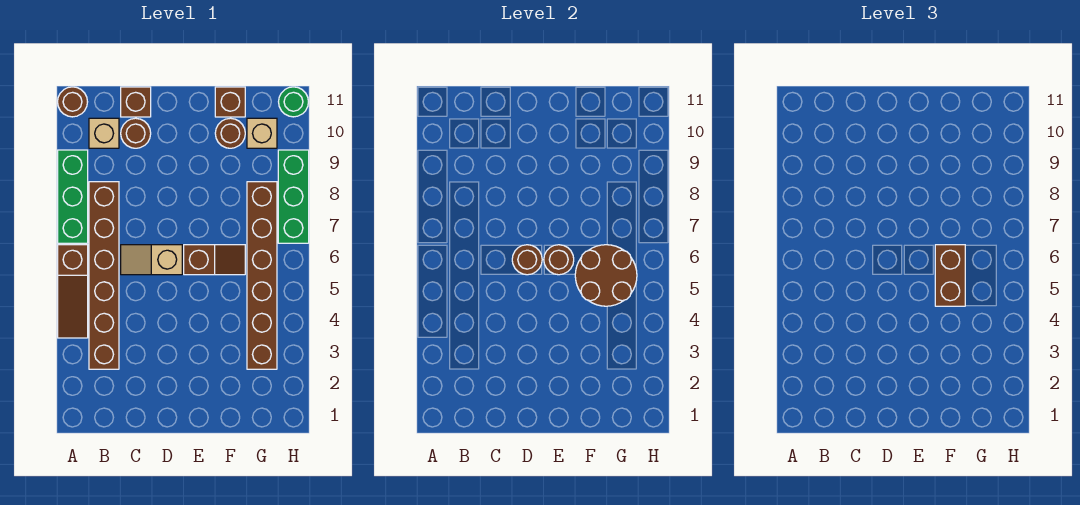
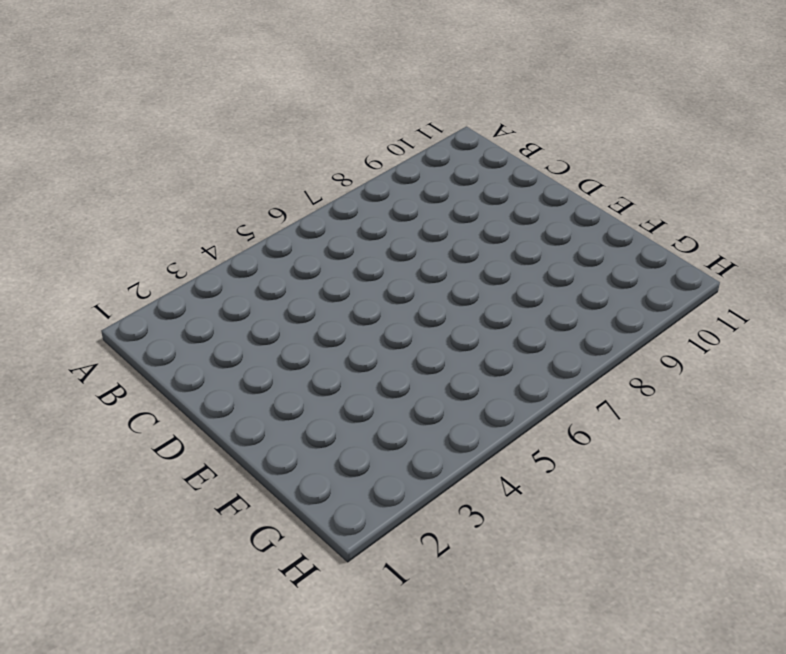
none -> brown 1x3 slope [58,245,88,338]
none -> green 1x3 brick [58,150,88,243]
none -> brown 1x1 round brick [58,87,87,117]

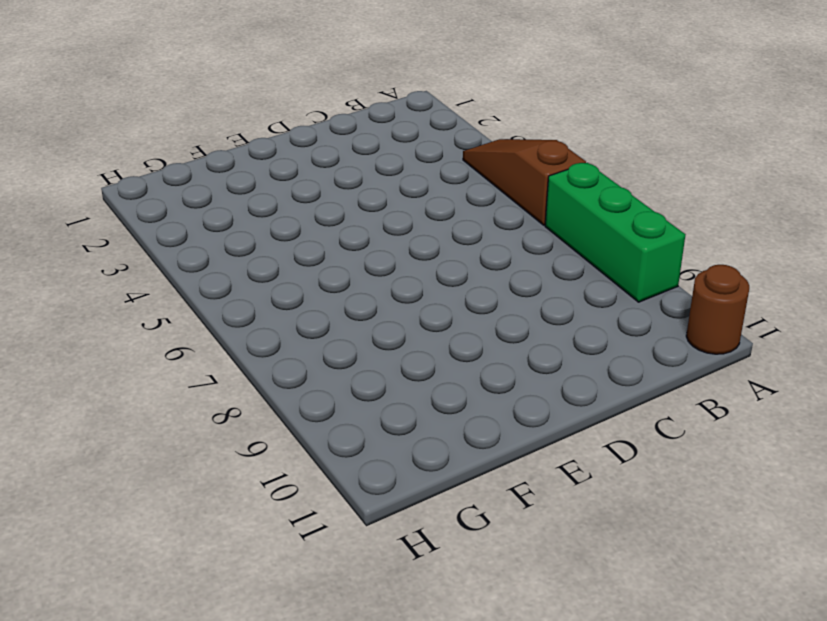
none -> brown 1x6 brick [89,182,119,369]
none -> tan 1x1 brick [89,118,119,148]
none -> tan 1x2 slope [121,245,182,275]

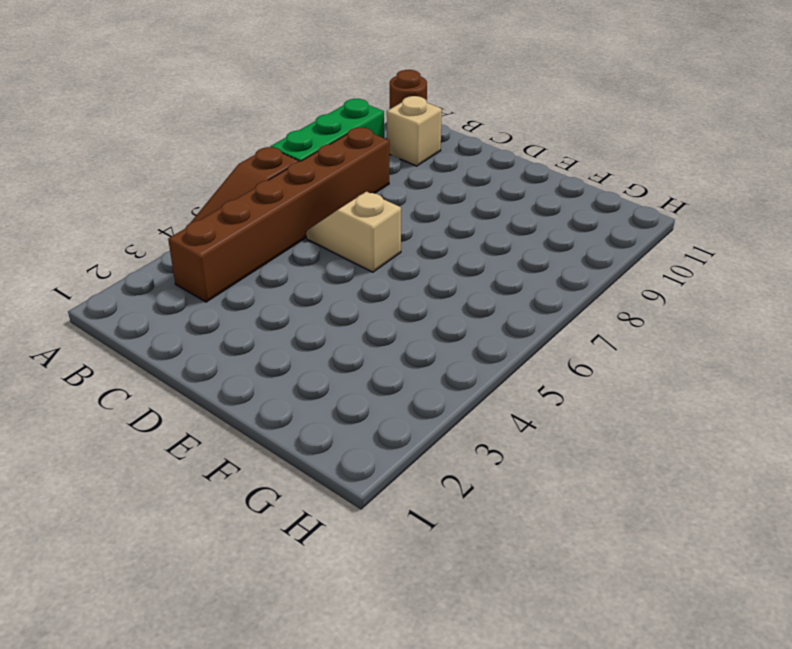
none -> brown 1x1 round brick [121,118,151,148]
none -> brown 1x1 brick [121,87,151,117]
none -> brown 1x2 slope [184,245,245,275]

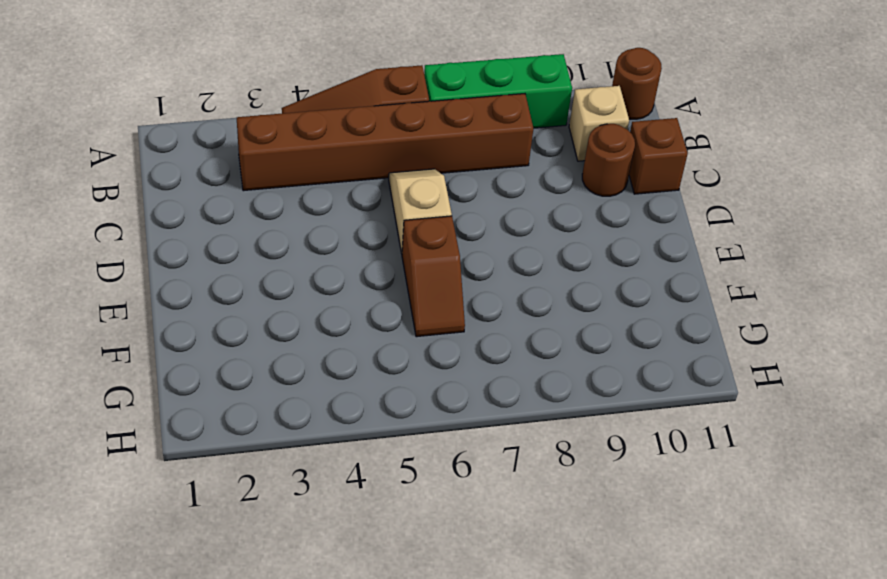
none -> brown 1x1 round brick [215,118,245,148]
none -> brown 1x1 brick [215,87,245,117]
none -> brown 1x6 brick [247,182,277,369]

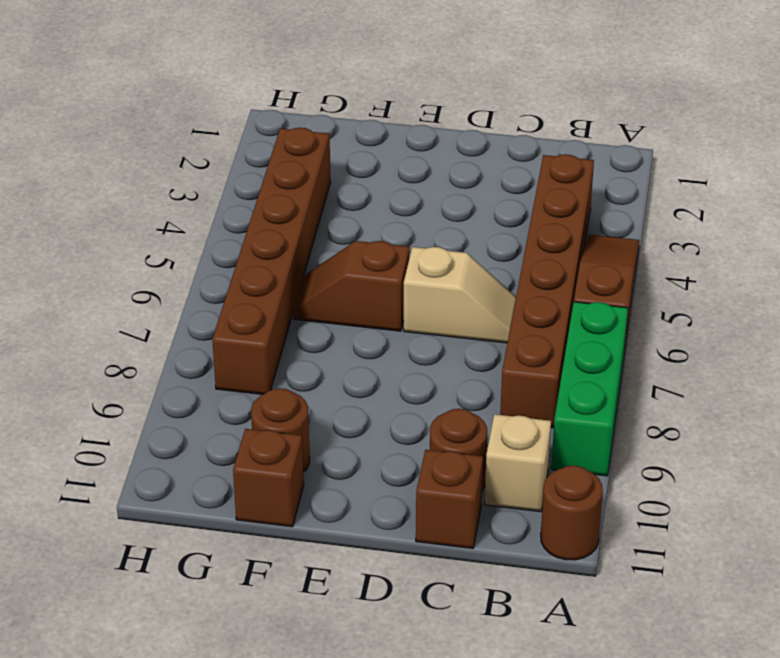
none -> tan 1x1 brick [247,118,277,148]
none -> green 1x3 brick [278,150,309,243]
none -> green 1x1 round brick [279,87,308,117]

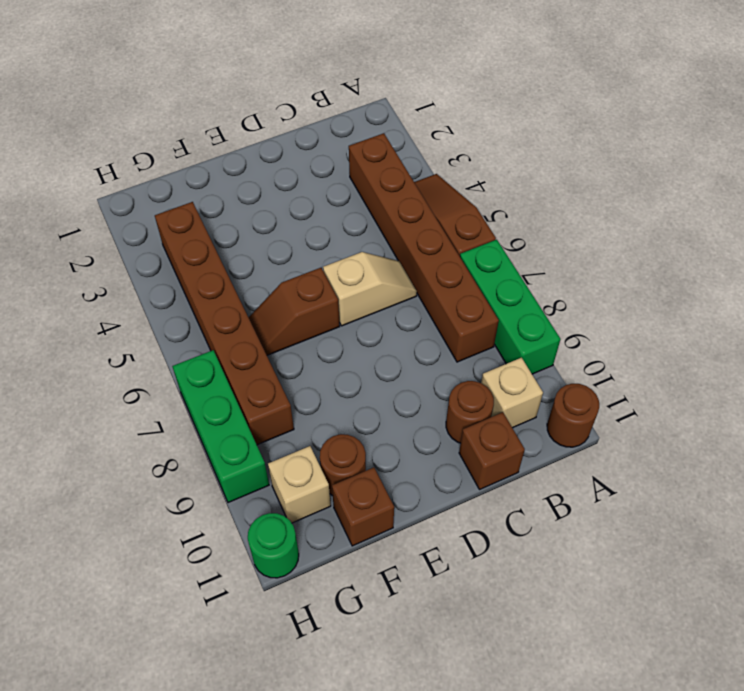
none -> brown 1x1 round brick [512,245,542,275]
none -> brown 1x1 round brick [544,245,574,275]
none -> brown 2x2 round brick [575,245,637,306]

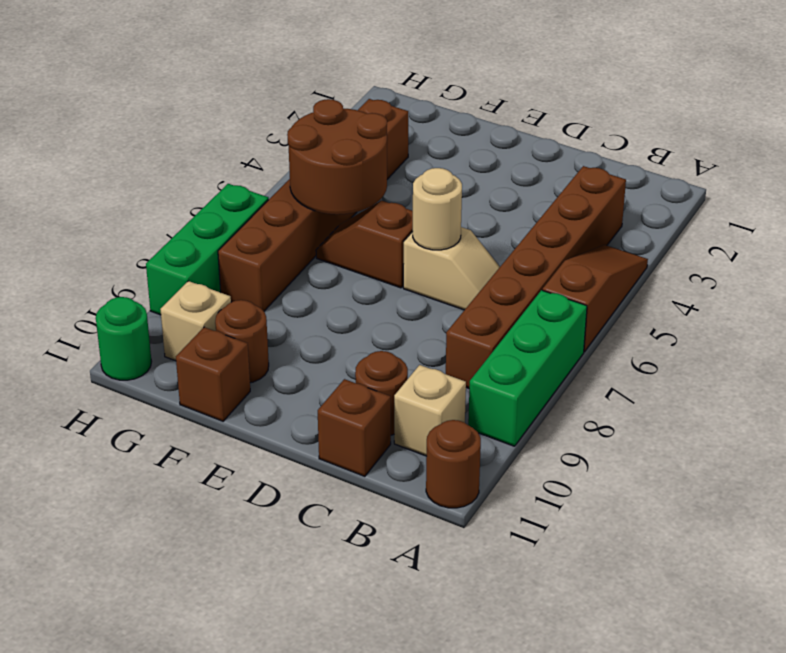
tan 1x1 round brick [413,168,462,250] -> brown 1x1 round brick [512,245,542,275]
none -> brown 1x1 round brick [544,245,574,275]
none -> brown 1x2 brick [935,245,965,306]

